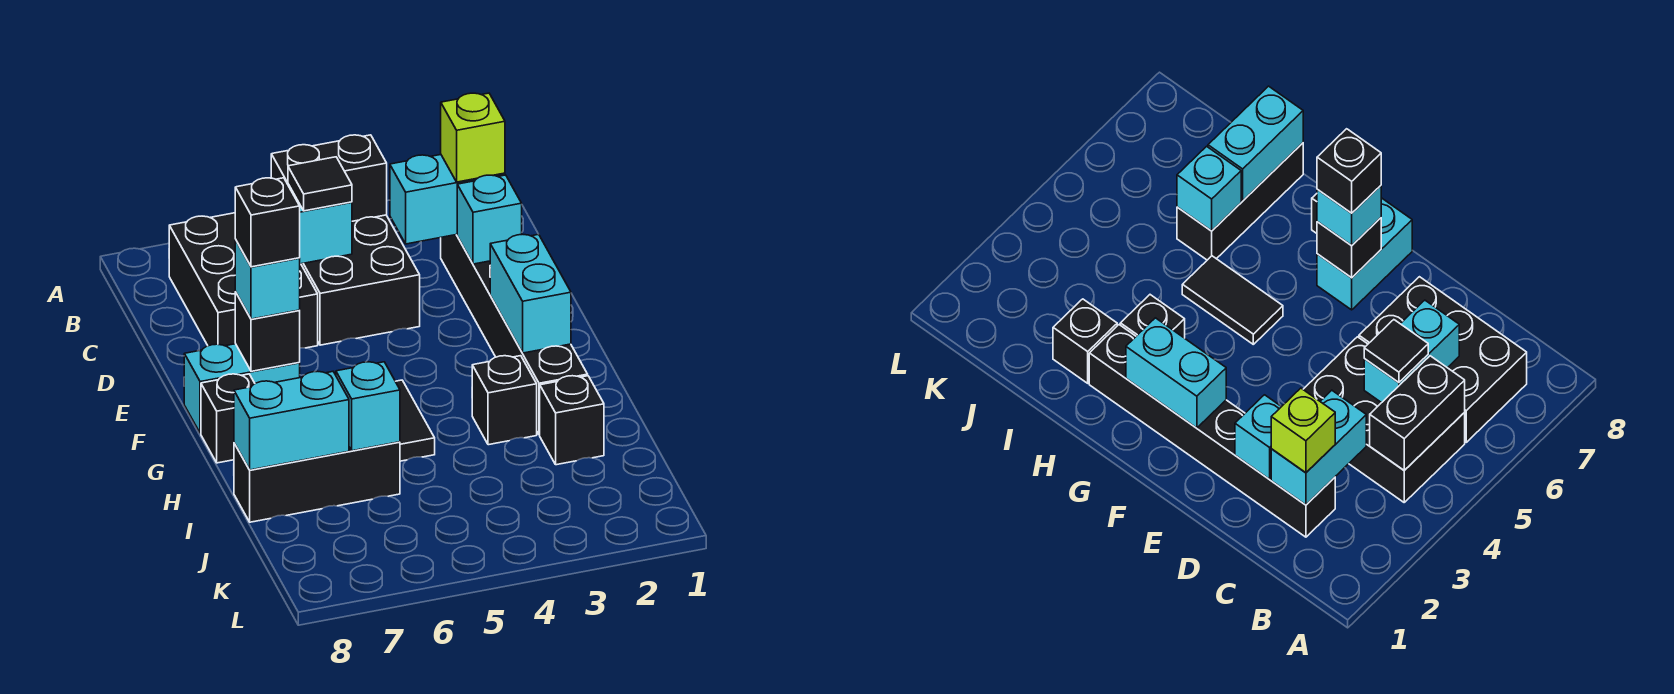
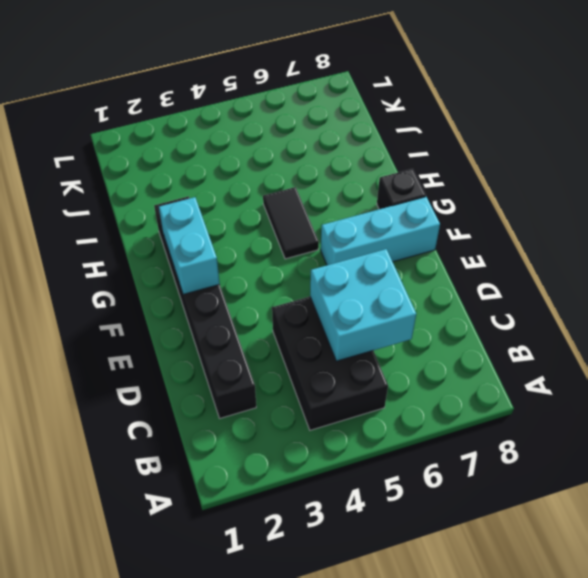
cyan 2x2 brick [310,249,416,361] -> cyan 1x2 brick [287,183,352,264]
cyan 1x3 brick [321,197,440,265] -> cyan 1x2 brick [184,344,300,433]
none -> black 2x3 brick [169,213,318,348]
none -> black 1x1 brick [472,356,537,445]
none -> black 1x1 brick [540,376,604,465]

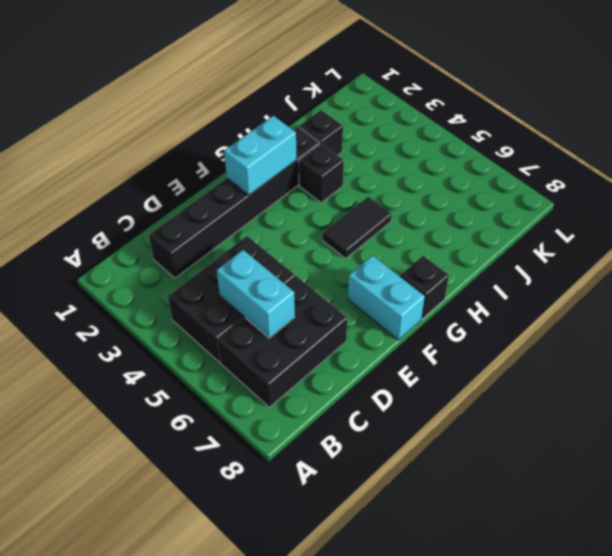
none -> black 1x3 brick [234,442,400,522]
none -> black 1x2 brick [271,135,387,221]
none -> cyan 1x2 brick [390,155,505,244]

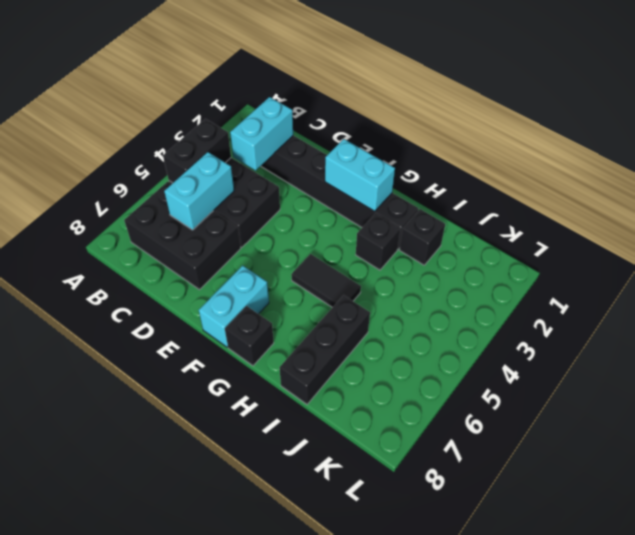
none -> cyan 1x1 brick [457,175,522,264]
none -> black 1x1 brick [235,292,300,371]
none -> cyan 1x1 brick [336,362,400,451]

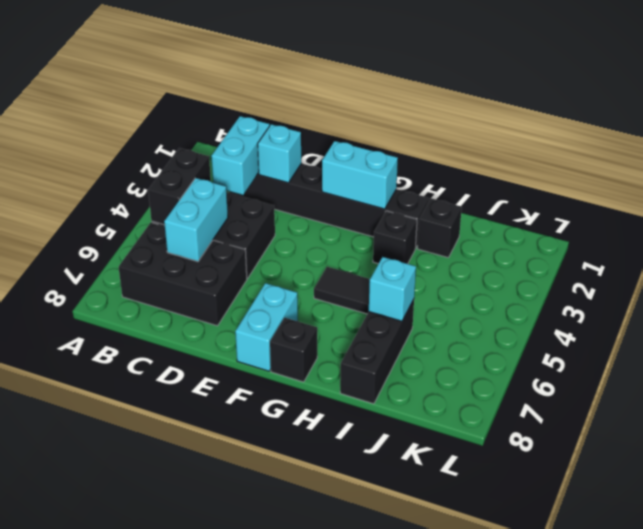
none -> black 1x1 brick [235,292,300,371]
none -> cyan 1x2 brick [234,371,349,470]
none -> lime 1x1 brick [441,93,505,182]

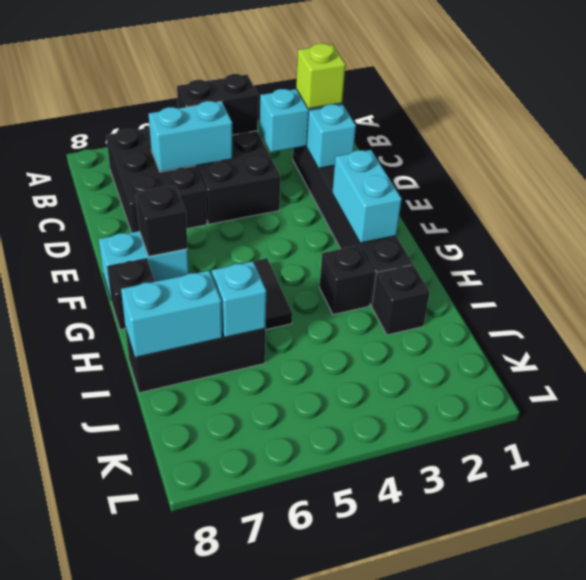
none -> black 1x1 tile [288,157,352,211]
none -> cyan 1x1 brick [235,240,300,319]
none -> black 1x1 brick [235,178,300,267]

